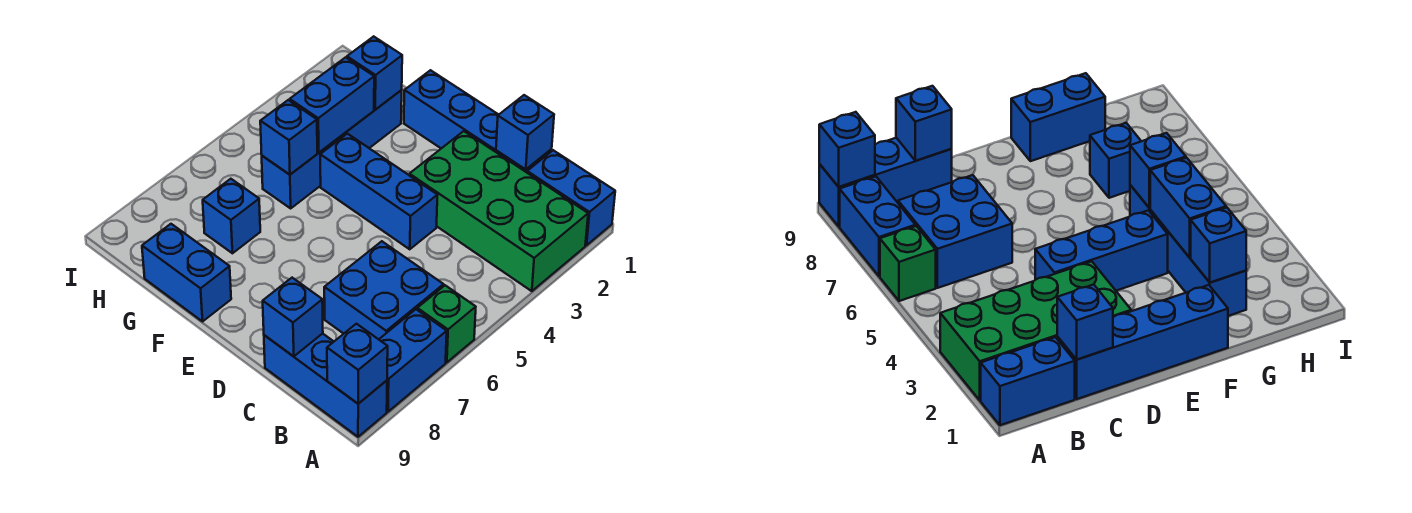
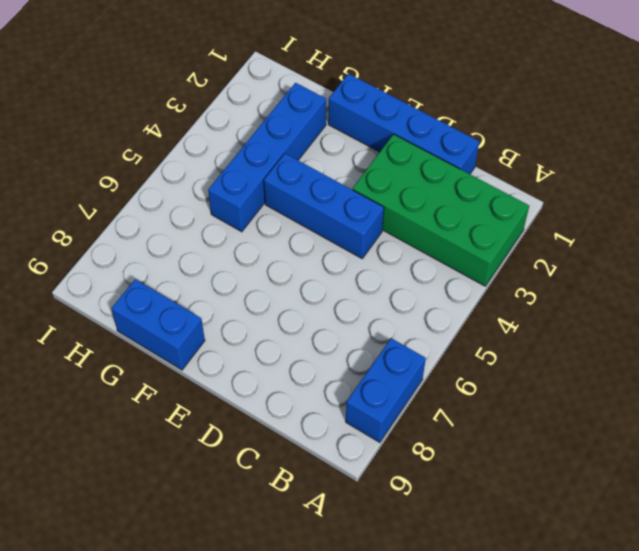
none -> blue 1x2 brick [527,150,615,245]
none -> green 1x1 brick [417,285,476,362]
none -> blue 1x3 brick [264,334,387,437]

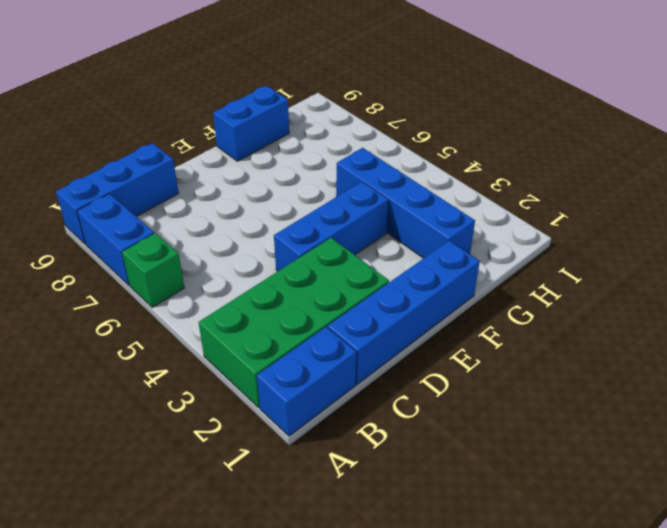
none -> blue 2x2 brick [324,241,444,339]
none -> blue 1x1 brick [203,179,260,253]
none -> blue 1x1 brick [327,324,388,404]

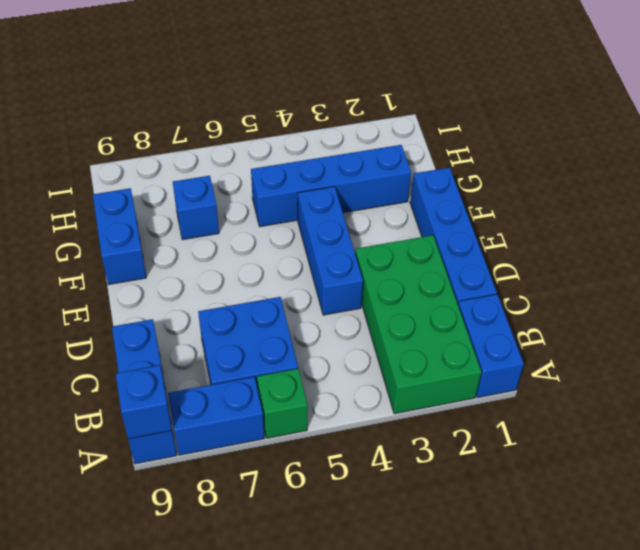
none -> blue 1x1 brick [496,95,554,169]
none -> blue 1x1 brick [263,278,323,356]
none -> blue 1x1 brick [347,36,402,110]

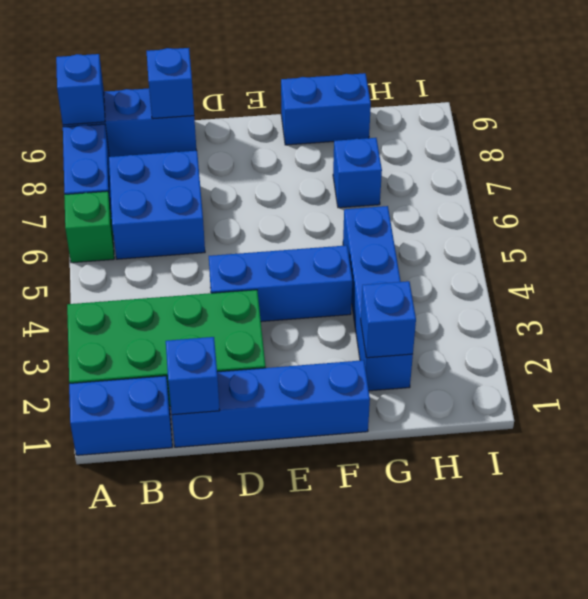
none -> blue 1x2 brick [290,57,374,152]
none -> blue 1x1 brick [260,100,317,175]

